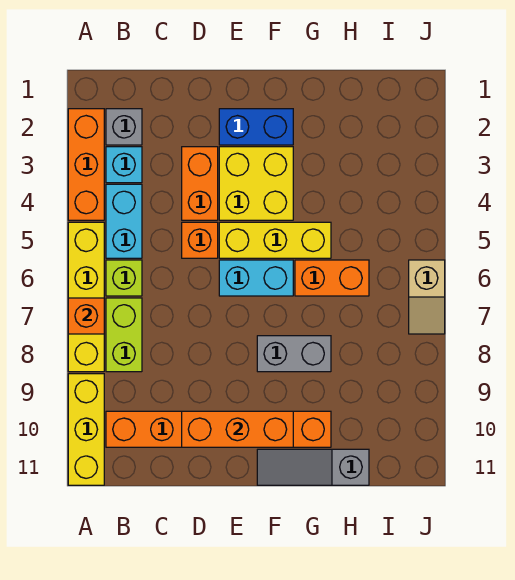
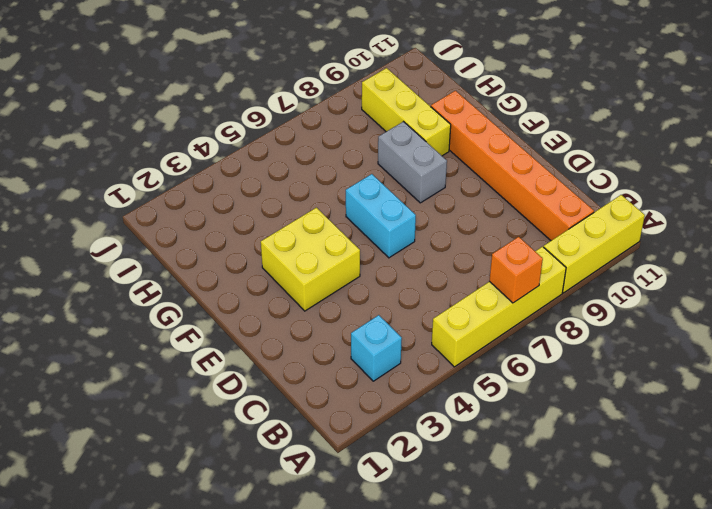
yellow 1x3 brick [362,68,451,156] -> yellow 1x3 brick moved to [219,222,331,258]
none -> orange 1x3 brick [68,109,104,220]
none -> grey 1x1 brick [106,109,142,145]
none -> cyan 1x2 brick [106,184,142,258]

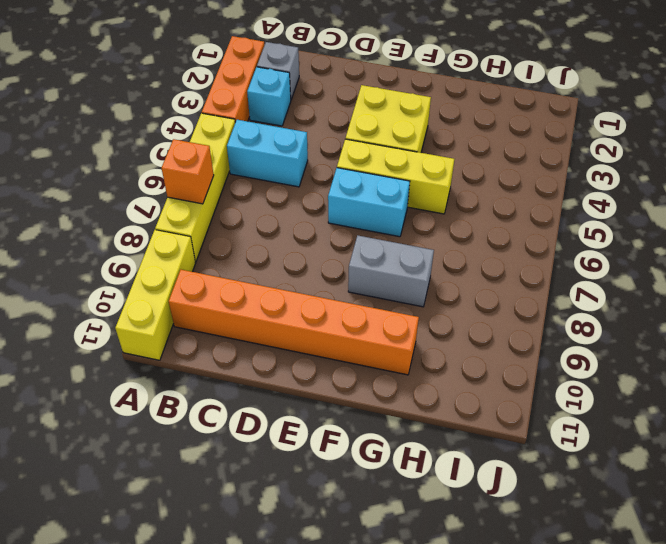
cyan 1x2 brick [227,120,308,187] -> cyan 1x2 brick turned to [106,184,142,258]
none -> lime 1x1 brick [106,260,142,296]
none -> lime 1x2 brick [106,298,142,372]
none -> orange 1x2 brick [182,147,218,220]

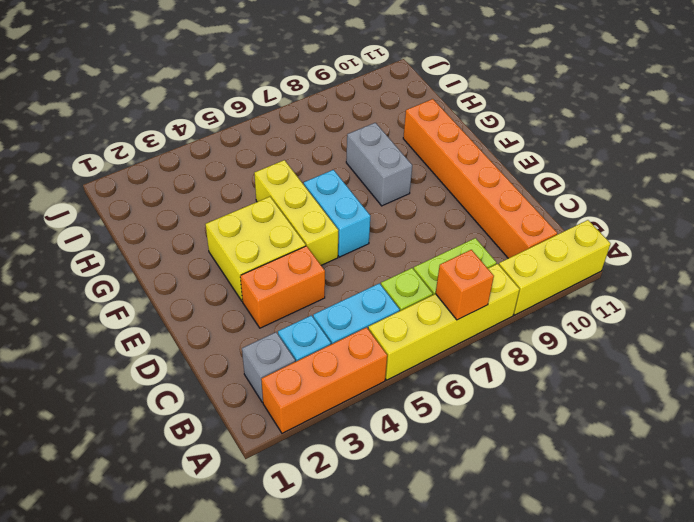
none -> orange 1x1 brick [182,222,218,258]
none -> blue 1x2 brick [219,109,293,145]
none -> grey 1x3 slope [257,449,369,485]

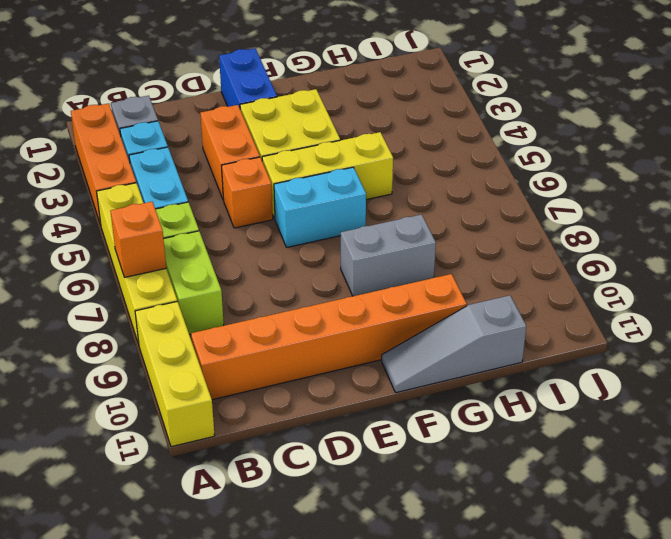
blue 1x2 brick [219,48,277,108] -> blue 1x2 brick turned to [219,109,293,145]
none -> orange 1x2 brick [295,260,369,296]
none -> tan 1x2 slope [409,260,445,334]
none -> orange 1x3 brick [182,411,293,447]

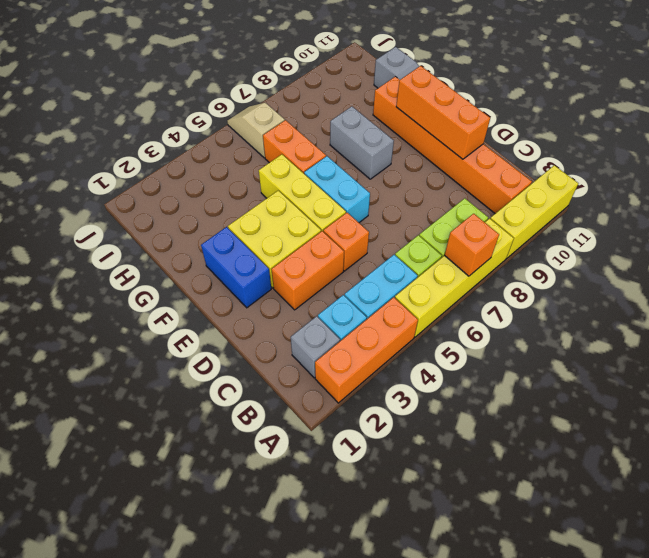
tan 1x2 slope [227,103,285,158] -> tan 1x2 slope turned to [409,260,445,334]

